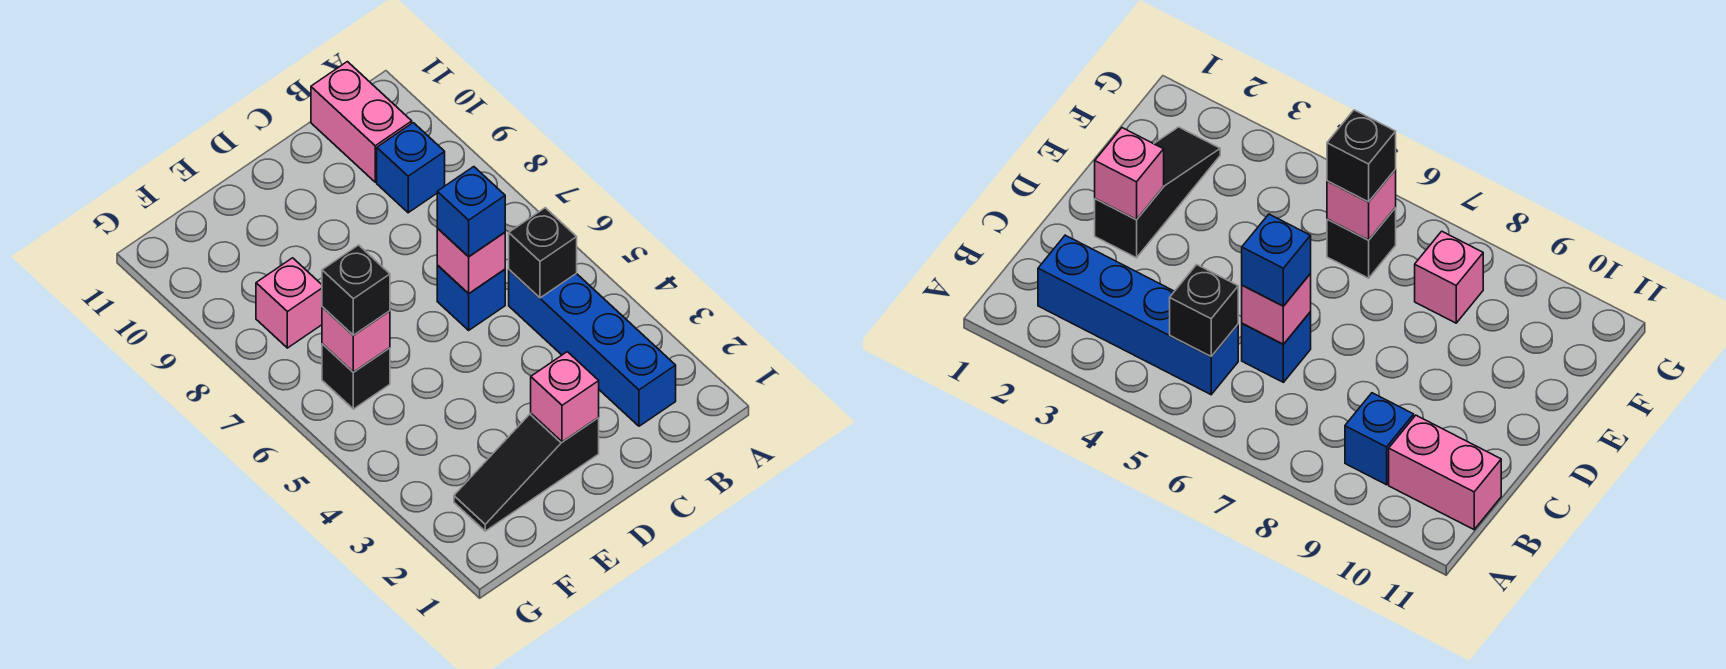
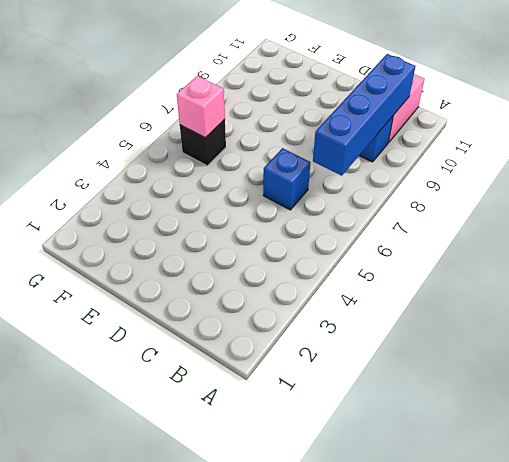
blue 1x4 brick [313,54,416,176] -> blue 1x4 brick moved to [509,270,676,426]
none -> black 1x3 slope [454,414,599,531]
none -> pink 1x1 brick [256,258,322,348]
none -> black 1x1 brick [509,208,577,298]

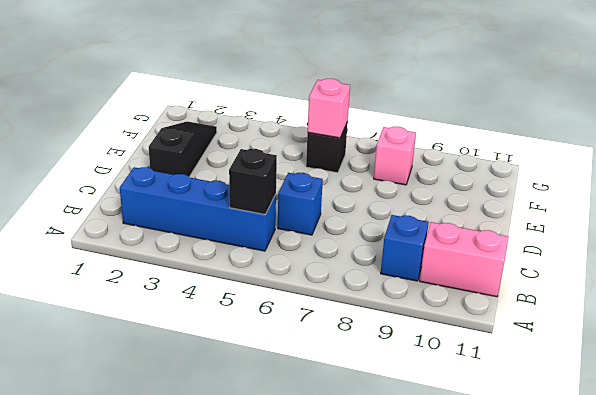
none -> pink 1x1 brick [437,228,505,294]
none -> pink 1x1 brick [531,352,599,442]
none -> blue 1x1 brick [437,167,505,257]

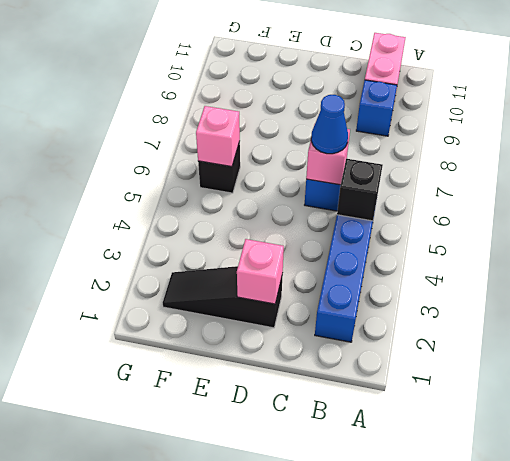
blue 1x1 cone [311,95,348,154] -> blue 1x1 brick [437,167,505,257]
none -> pink 1x1 brick [256,258,322,348]
none -> black 1x1 brick [322,245,390,335]

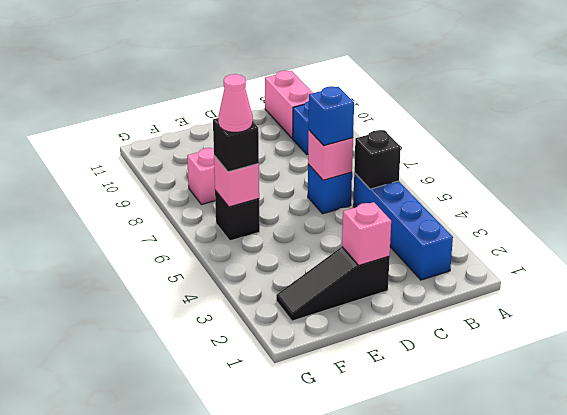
pink 1x1 cone [218,74,253,132] -> none

